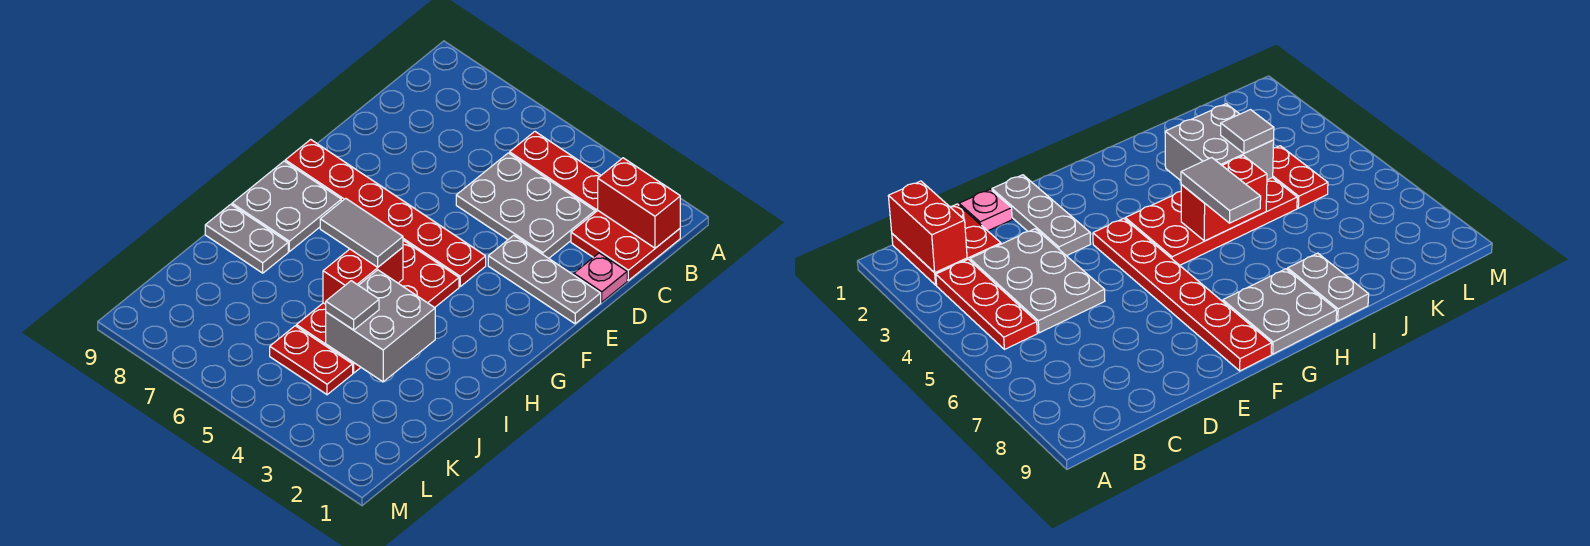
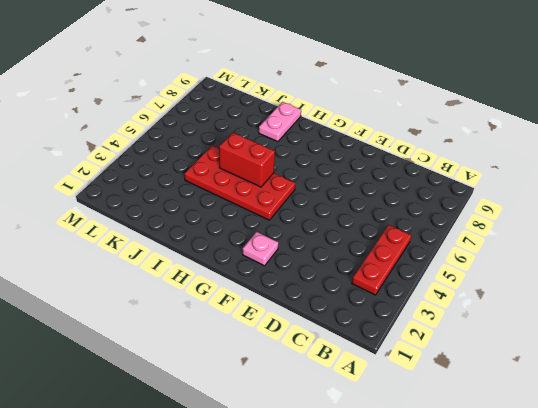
pink 1x1 plate [243,232,278,266] -> pink 1x1 plate moved to [574,253,627,302]
pink 1x2 plate [259,102,301,142] -> grey 1x2 plate [205,204,288,273]
none -> red 2x2 plate [571,211,680,280]
none -> grey 2x3 plate [456,153,595,258]
none -> grey 1x3 plate [488,235,601,324]

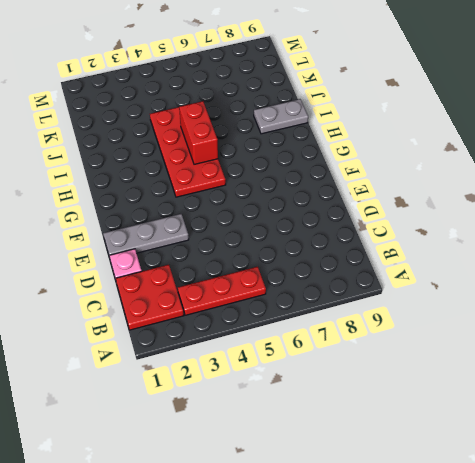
none -> grey 2x3 plate [456,153,595,258]
none -> red 1x6 plate [285,140,486,286]
none -> grey 2x2 plate [232,161,341,251]

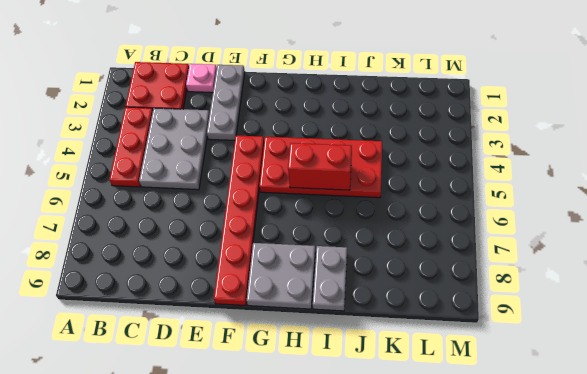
none -> red 1x2 plate [270,326,353,395]
none -> red 1x2 brick [598,158,680,248]
none -> grey 2x2 brick [326,270,435,382]

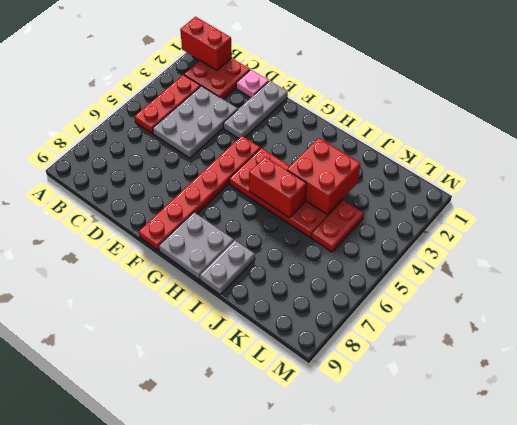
red 1x2 brick [180,17,232,70] -> red 1x2 brick turned to [598,158,680,248]
red 2x2 brick [287,138,360,215] -> grey 2x2 brick [326,270,435,382]
none -> grey 1x2 tile [320,198,403,267]
none -> grey 1x1 tile [326,281,379,330]

